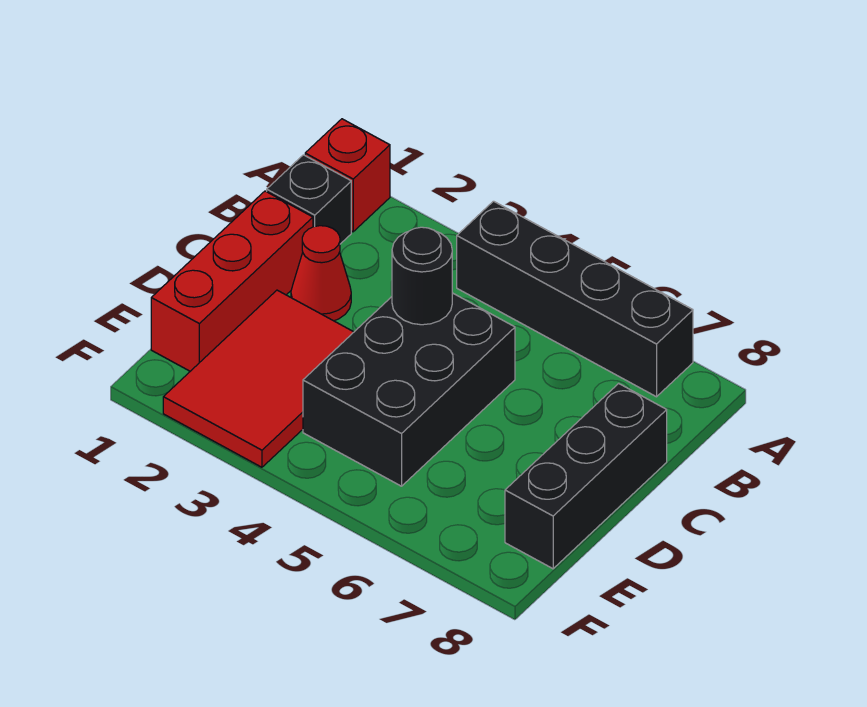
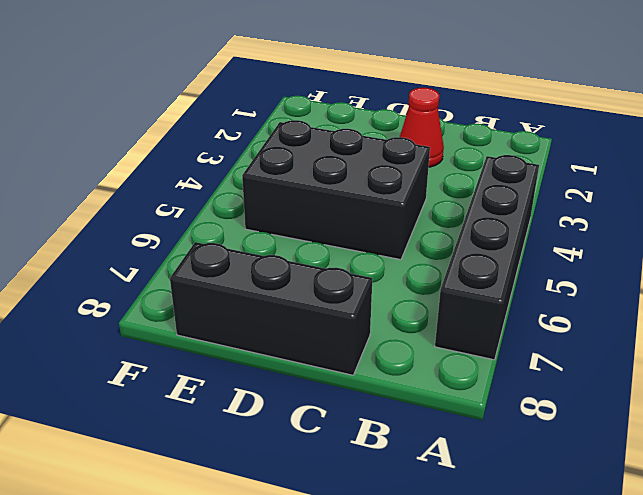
none -> red 1x1 brick [305,119,390,232]
none -> black 1x1 brick [267,155,351,244]

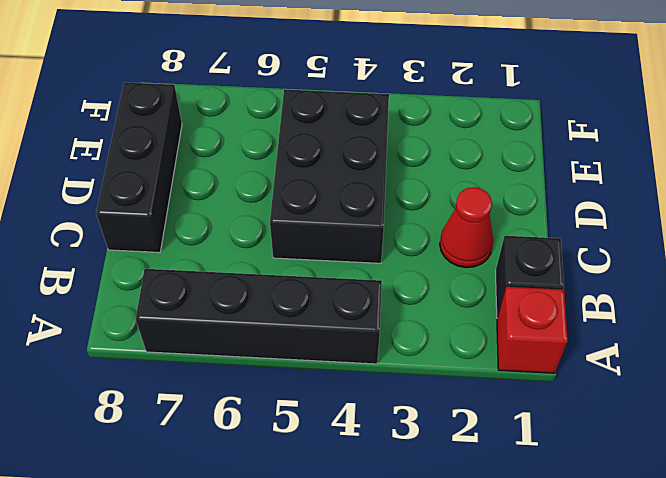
none -> red 1x3 brick [151,191,313,371]
none -> red 2x3 tile [163,290,354,467]

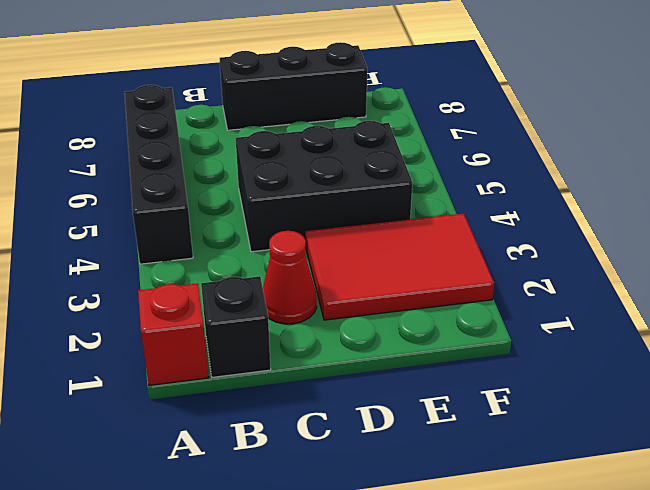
none -> red 1x3 brick [151,191,313,371]
none -> black 1x1 round brick [392,227,452,325]

